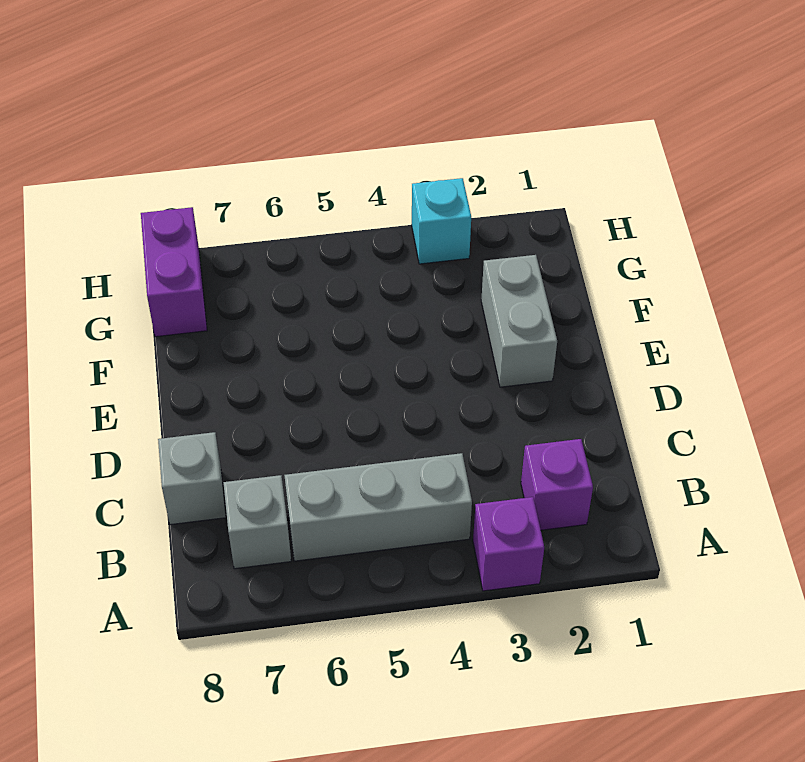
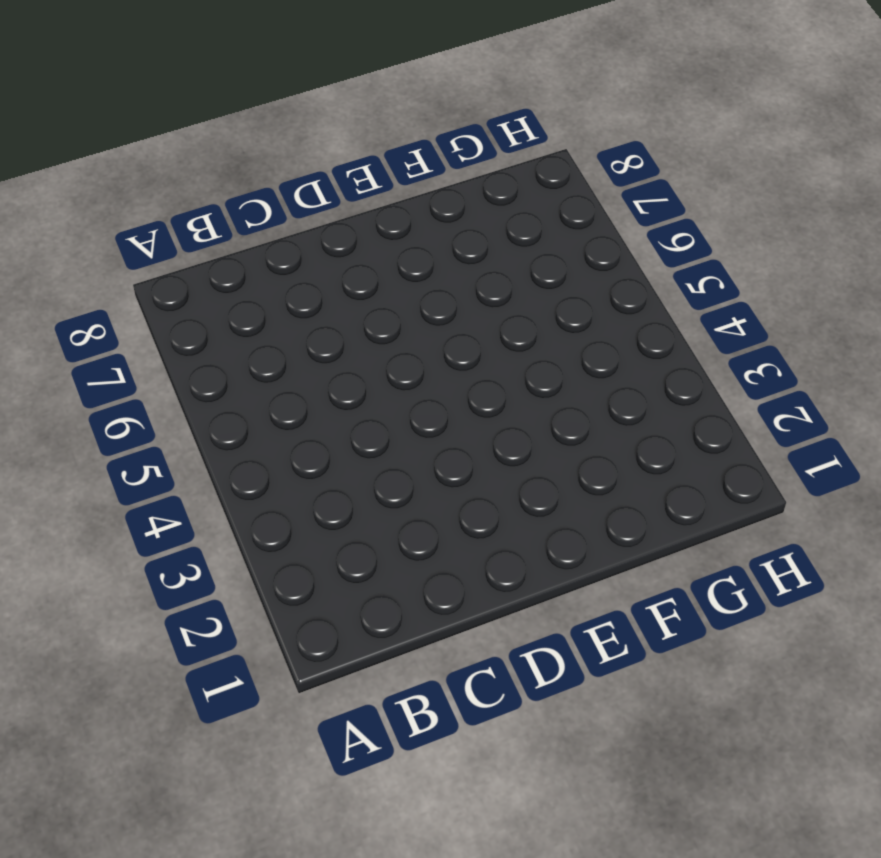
none -> purple 1x1 brick [473,497,544,591]
none -> purple 1x1 brick [521,439,593,530]

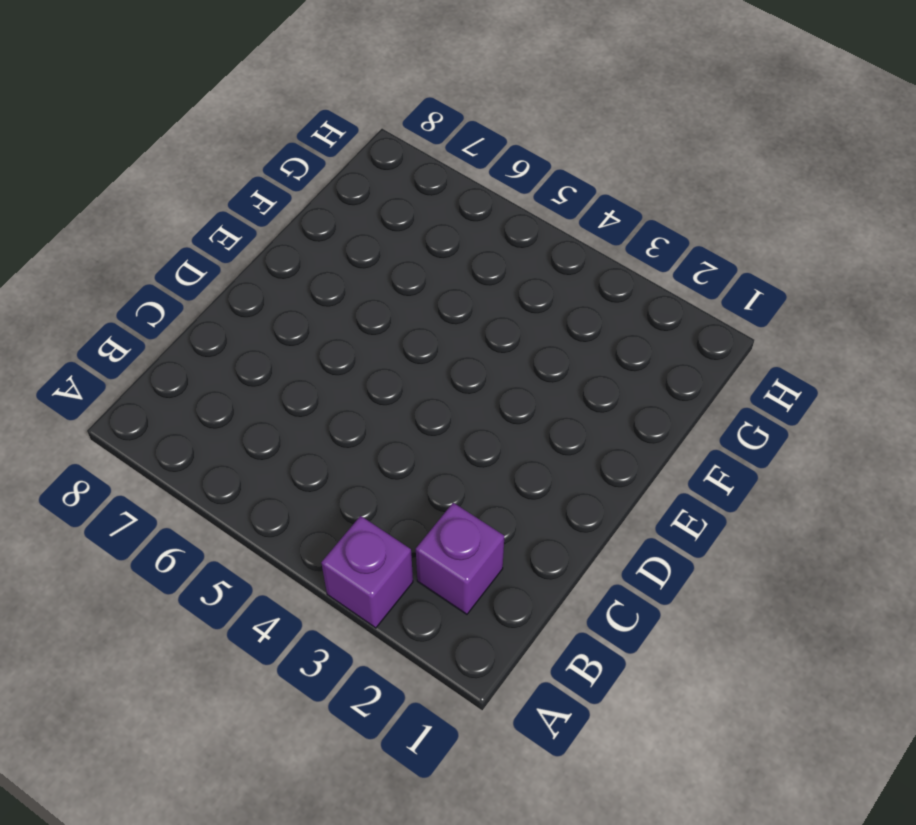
none -> grey 1x3 brick [284,453,472,561]
none -> grey 1x1 brick [223,475,291,569]

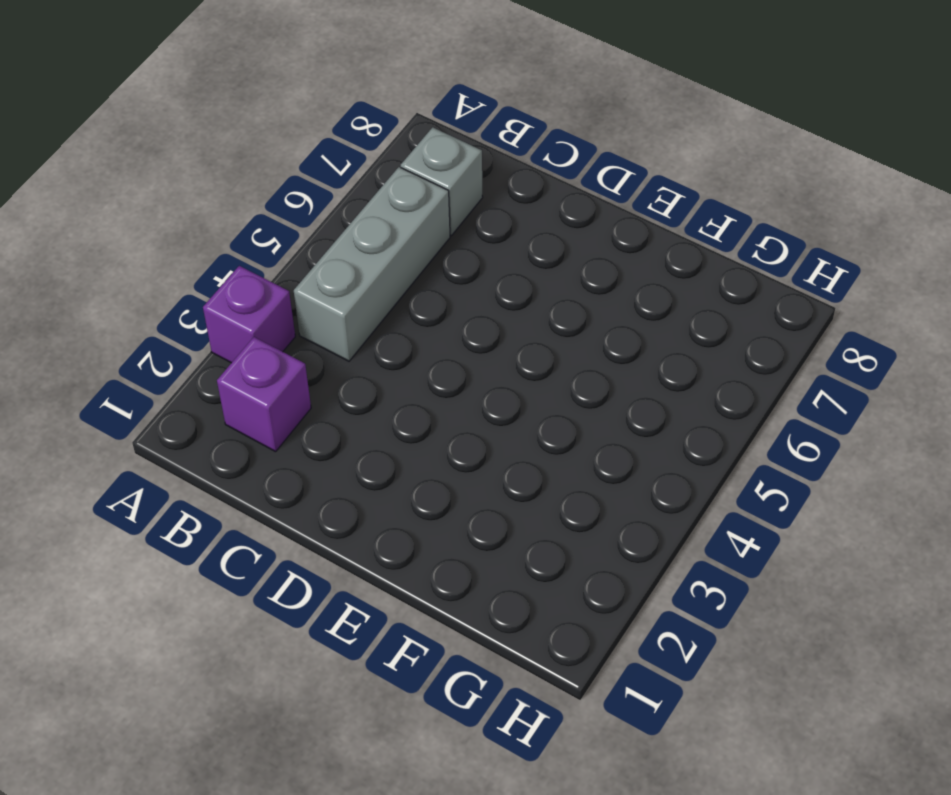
none -> grey 1x1 brick [158,432,226,525]
none -> grey 1x2 brick [481,255,557,387]

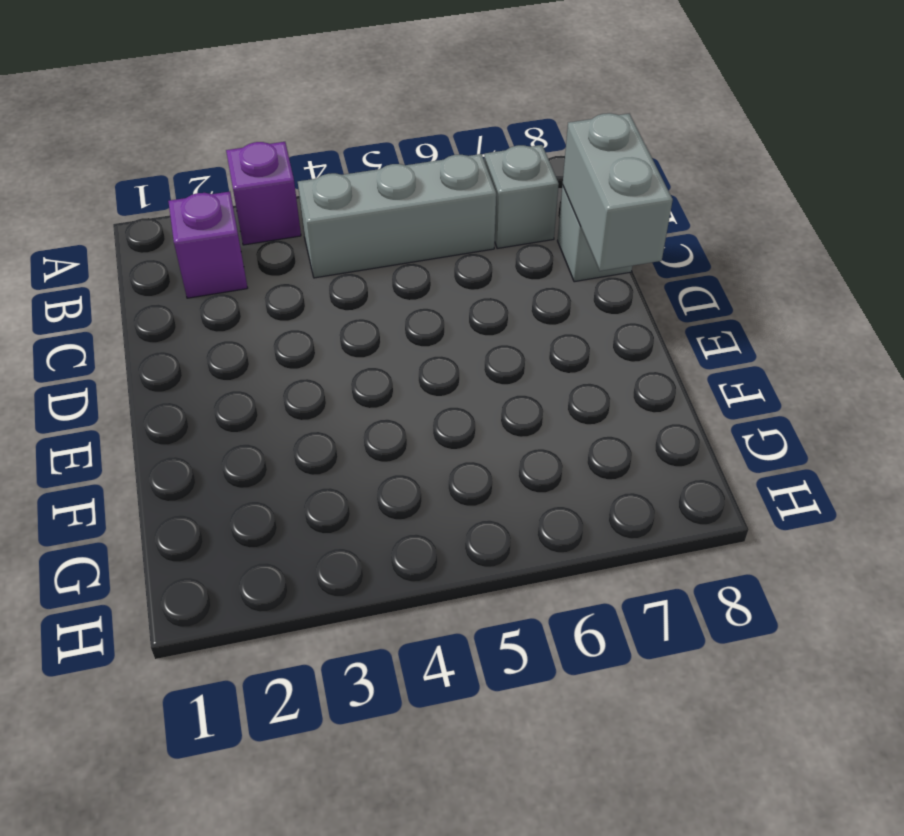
grey 1x2 brick [563,113,673,271] -> grey 1x2 brick moved to [481,255,557,387]
none -> purple 1x2 brick [141,207,207,337]
none -> cyan 1x1 brick [412,178,471,264]

